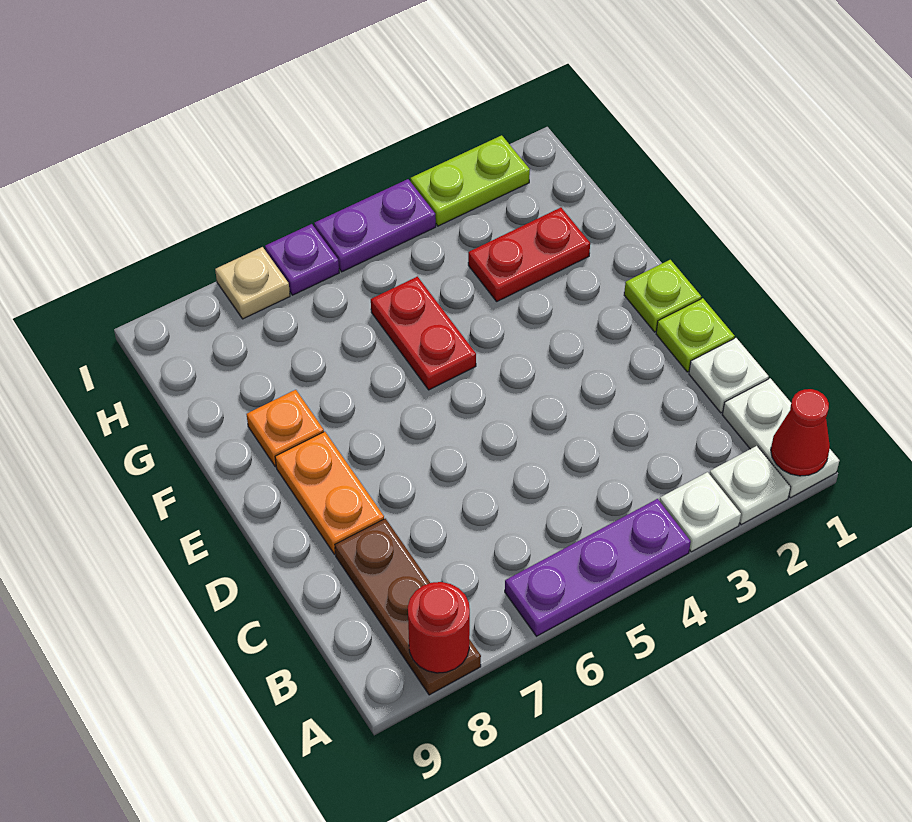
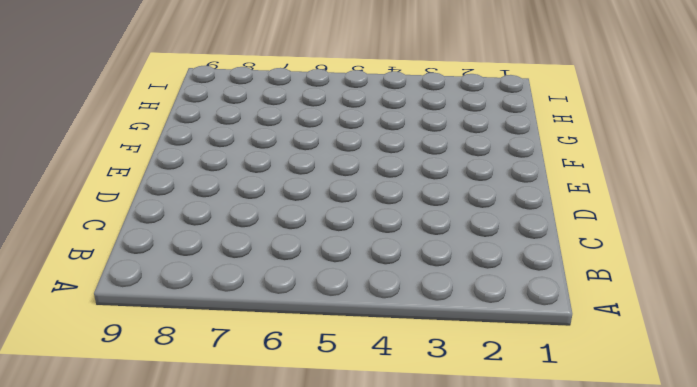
none -> white 1x2 plate [722,378,839,498]
none -> white 1x1 plate [710,446,791,525]
none -> white 1x1 plate [660,472,741,552]

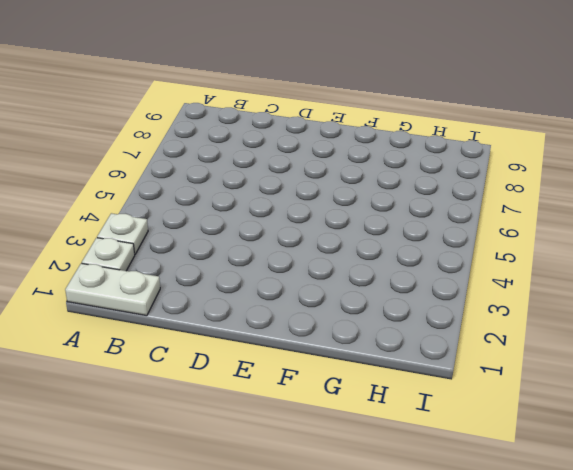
none -> purple 1x3 plate [505,499,691,636]
none -> brown 1x3 plate [335,519,481,695]
none -> white 1x1 plate [689,338,769,413]

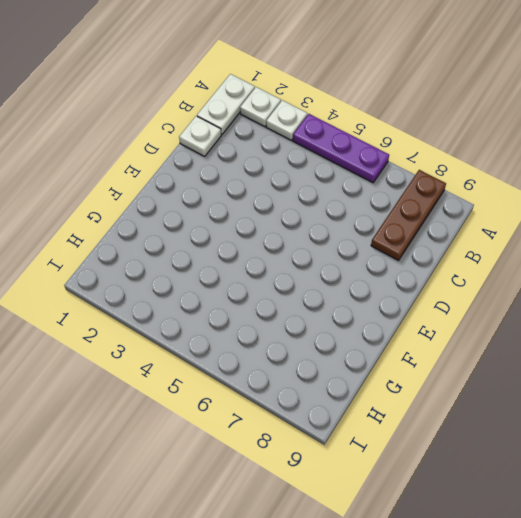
none -> lime 1x1 plate [656,298,735,372]
none -> orange 1x2 plate [275,432,384,554]
none -> lime 1x1 plate [624,260,701,332]

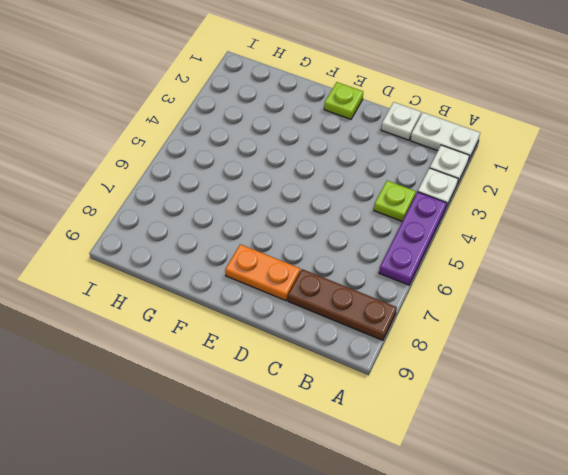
lime 1x1 plate [374,181,416,221] -> lime 1x1 plate moved to [656,298,735,372]
none -> red 1x2 plate [371,277,476,390]
none -> orange 1x1 plate [246,390,324,467]
none -> red 1x2 plate [468,208,590,301]

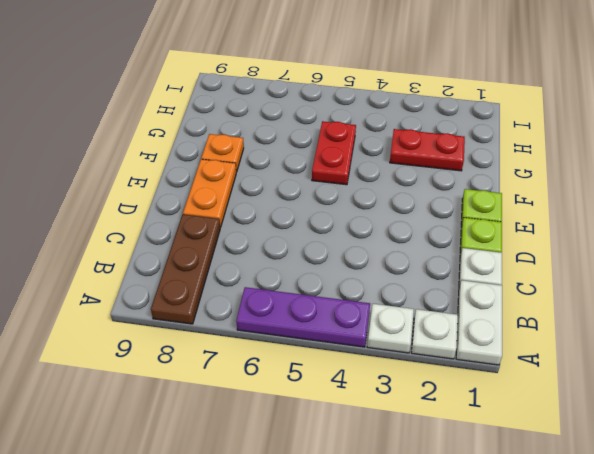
none -> lime 1x2 plate [411,135,530,226]
none -> purple 1x2 plate [314,179,436,272]
none -> purple 1x1 plate [265,224,339,295]

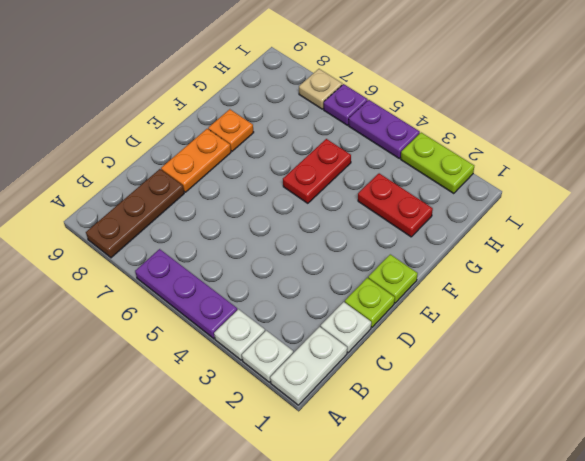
none -> red 1x1 cone [771,389,830,476]
none -> red 1x1 round brick [408,582,470,673]

